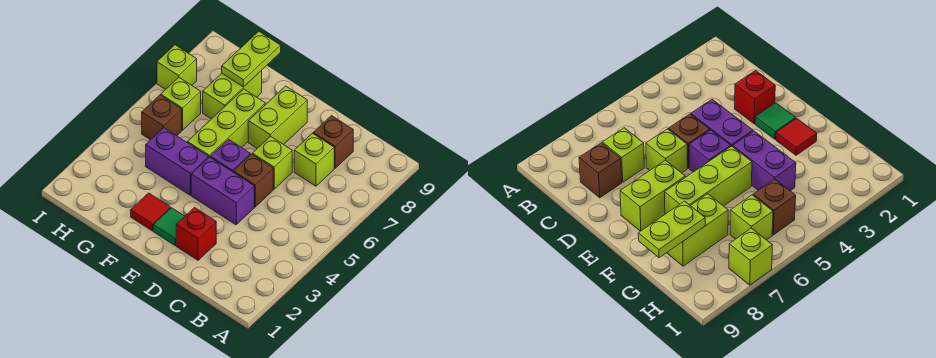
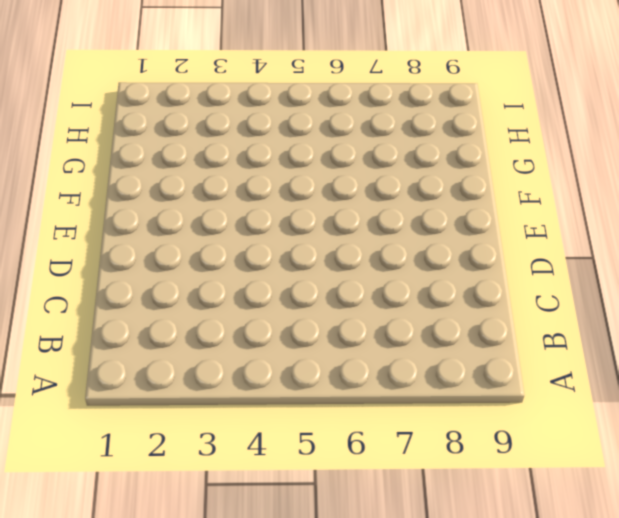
none -> lime 1x1 brick [294,133,334,186]
none -> brown 1x1 brick [313,116,353,168]
none -> red 1x1 brick [176,208,216,260]

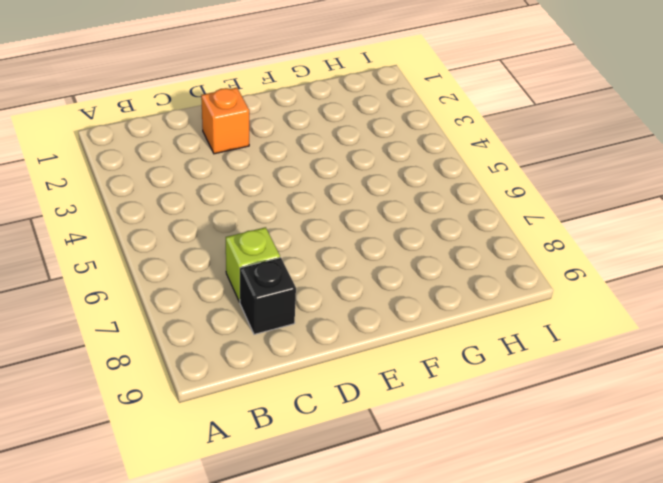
black 1x1 brick [240,258,296,334] -> brown 1x1 brick [313,116,353,168]
orange 1x1 brick [201,88,249,154] -> red 1x1 brick [176,208,216,260]
none -> purple 1x2 brick [191,157,254,225]
none -> brown 1x1 brick [233,154,273,207]
none -> lime 1x1 brick [252,136,292,189]

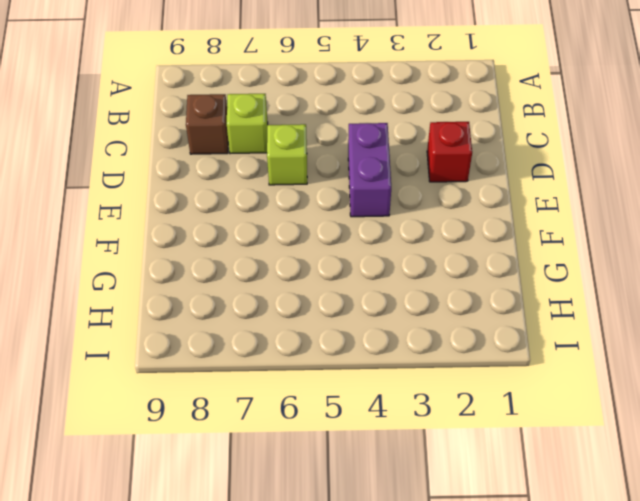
none -> brown 1x1 brick [233,154,273,207]
none -> green 1x1 tile [153,208,185,245]
none -> purple 1x1 brick [210,139,250,172]

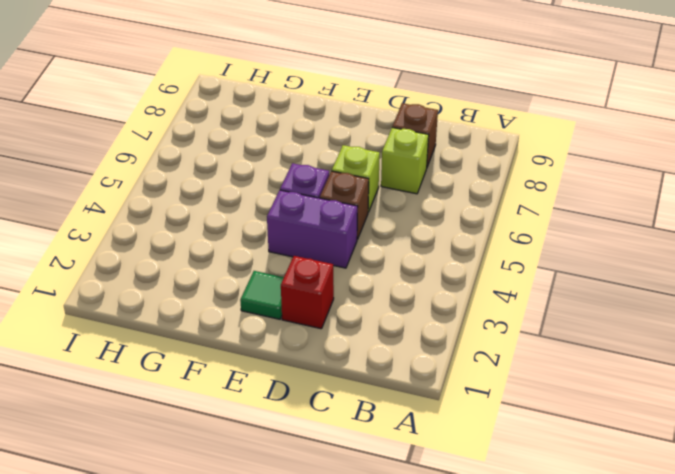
none -> lime 1x2 brick [248,86,307,148]
none -> red 1x1 tile [131,193,170,231]
none -> purple 1x2 brick [146,128,208,195]

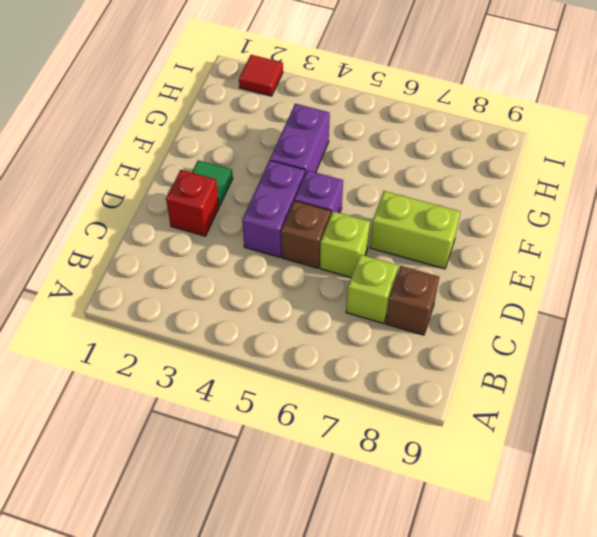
red 1x1 tile [239,55,283,96] -> red 1x1 tile moved to [131,193,170,231]
none -> lime 1x3 brick [188,89,265,158]
none -> lime 1x2 brick [203,71,262,119]
none -> brown 1x1 brick [142,95,182,140]

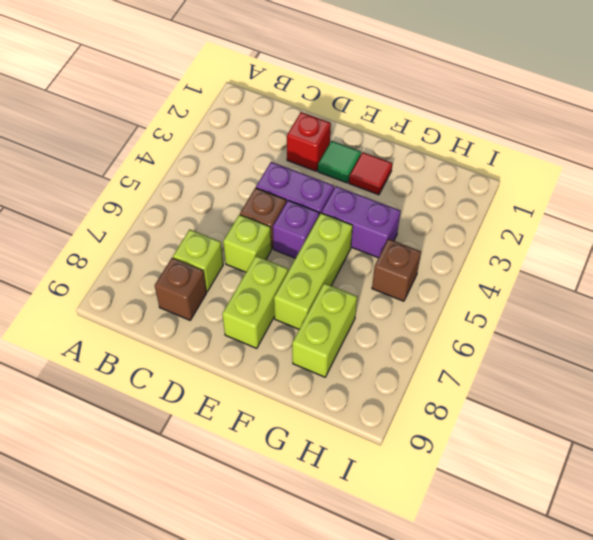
none -> lime 1x1 brick [161,78,201,130]
none -> lime 1x1 brick [157,45,197,89]
none -> lime 1x2 plate [222,31,281,87]

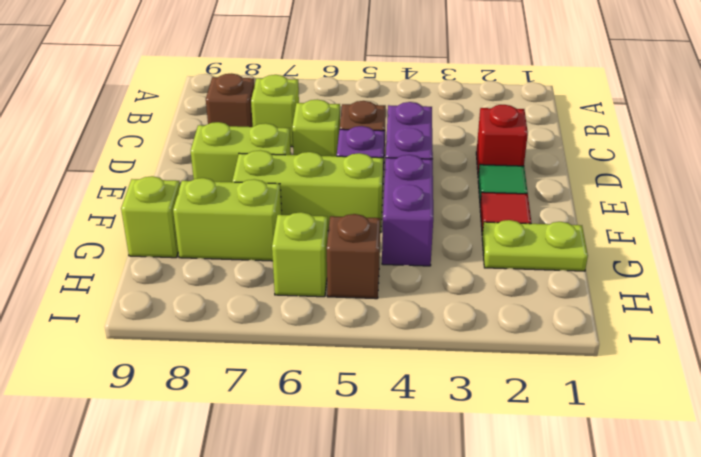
lime 1x2 plate [482,220,588,271] -> lime 1x2 plate moved to [222,31,281,87]
lime 1x1 brick [121,176,180,258] -> lime 1x1 brick moved to [157,45,197,89]

